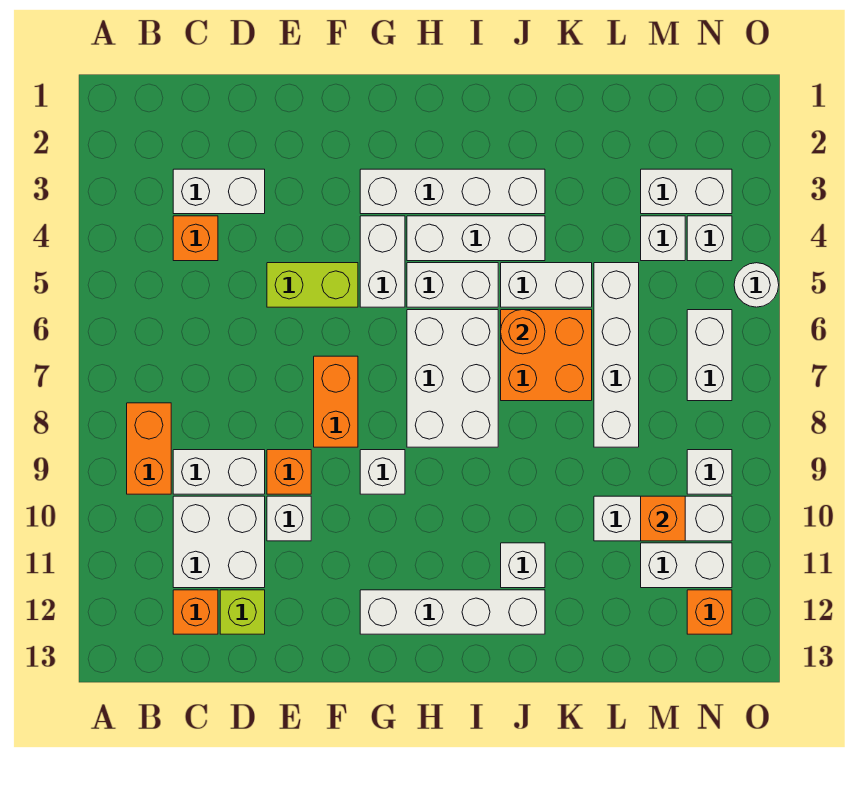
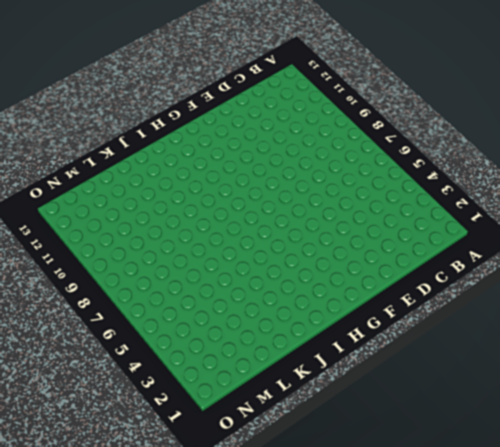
none -> orange 1x2 brick [127,403,171,494]
none -> white 1x2 brick [173,169,265,214]
none -> orange 1x1 brick [173,216,218,261]
none -> white 1x2 brick [173,450,265,494]

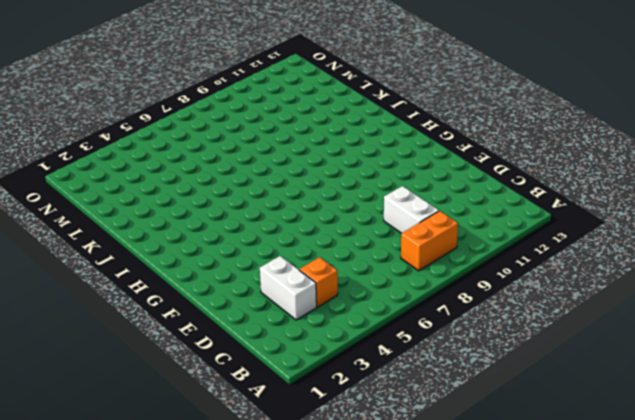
none -> white 2x2 brick [173,496,265,588]
none -> orange 1x1 brick [173,590,218,634]
none -> lime 1x1 brick [220,590,265,634]
none -> lime 1x2 brick [267,263,358,307]

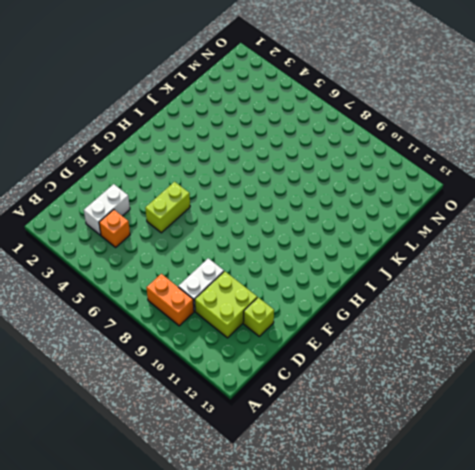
lime 2x2 brick [195,271,257,338] -> white 2x2 brick [173,496,265,588]
none -> orange 1x1 brick [173,590,218,634]
none -> orange 1x1 brick [267,450,311,494]
none -> white 1x1 brick [267,496,311,541]
none -> orange 1x2 brick [314,356,358,447]

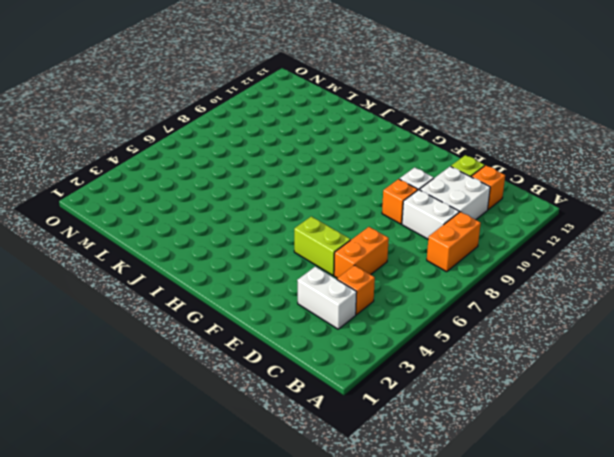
orange 1x2 brick [334,227,389,278] -> orange 1x2 brick moved to [314,356,358,447]
none -> white 1x4 brick [360,169,545,214]
none -> white 1x2 brick [360,216,405,307]
none -> white 1x1 brick [360,450,405,494]
none -> white 1x4 brick [360,590,545,634]

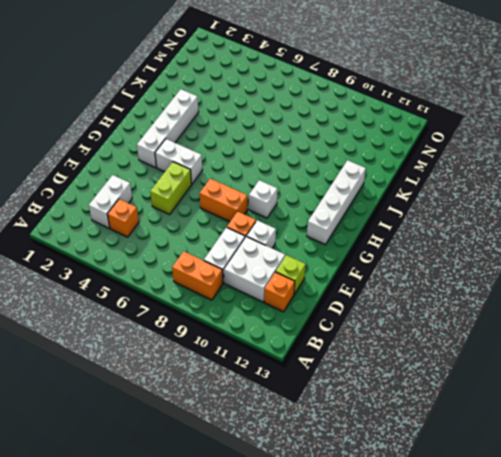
none -> white 1x3 brick [407,216,545,261]
none -> white 1x2 brick [407,263,498,307]
none -> white 2x3 brick [407,310,498,447]
none -> white 1x2 brick [501,263,592,307]

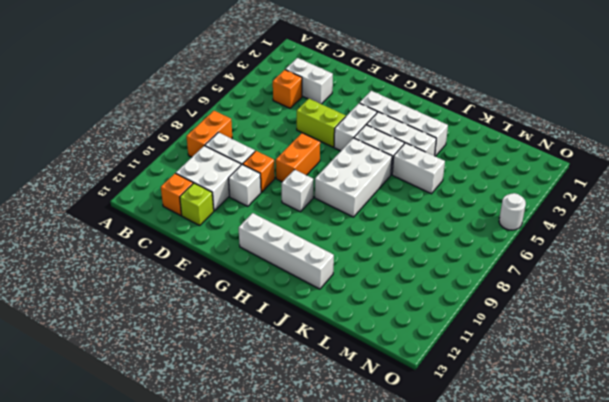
none -> orange 2x2 brick [501,310,592,401]
none -> white 1x1 brick [501,543,545,588]
none -> white 1x4 brick [594,263,639,447]
none -> white 1x3 brick [594,496,732,541]

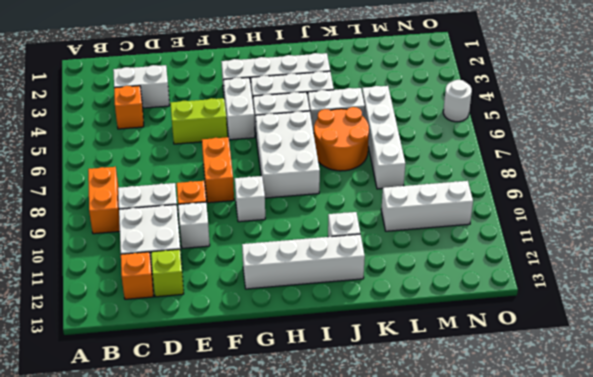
orange 2x2 round brick [314,107,369,171] -> orange 2x2 brick [501,310,592,401]
none -> white 1x2 brick [641,169,732,214]
none -> white 1x1 brick [641,216,685,261]
none -> white 1x2 brick [641,543,732,588]
none -> white 1x1 brick [687,216,732,261]

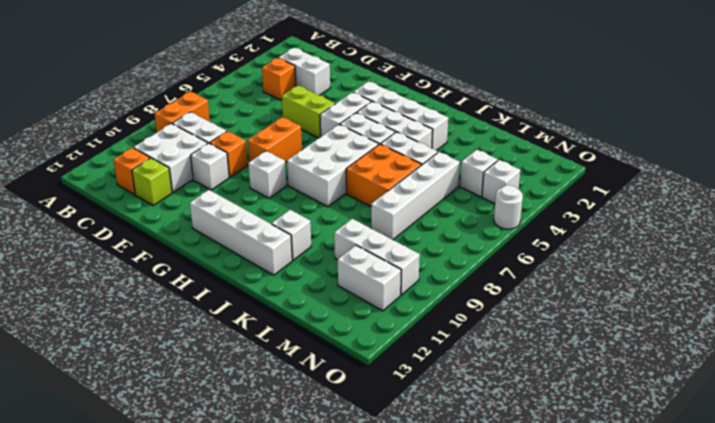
none -> white 1x2 brick [641,169,732,214]
none -> white 1x2 brick [687,310,732,401]
none -> white 1x1 brick [687,450,732,494]
none -> orange 1x1 brick [687,590,732,634]

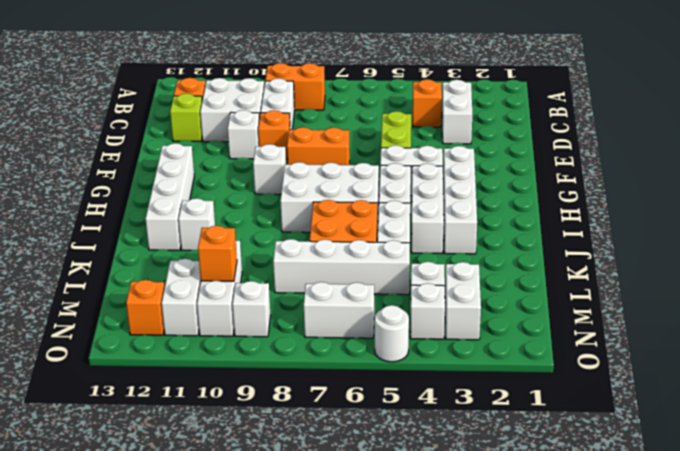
none -> orange 1x1 round brick [501,310,545,354]

